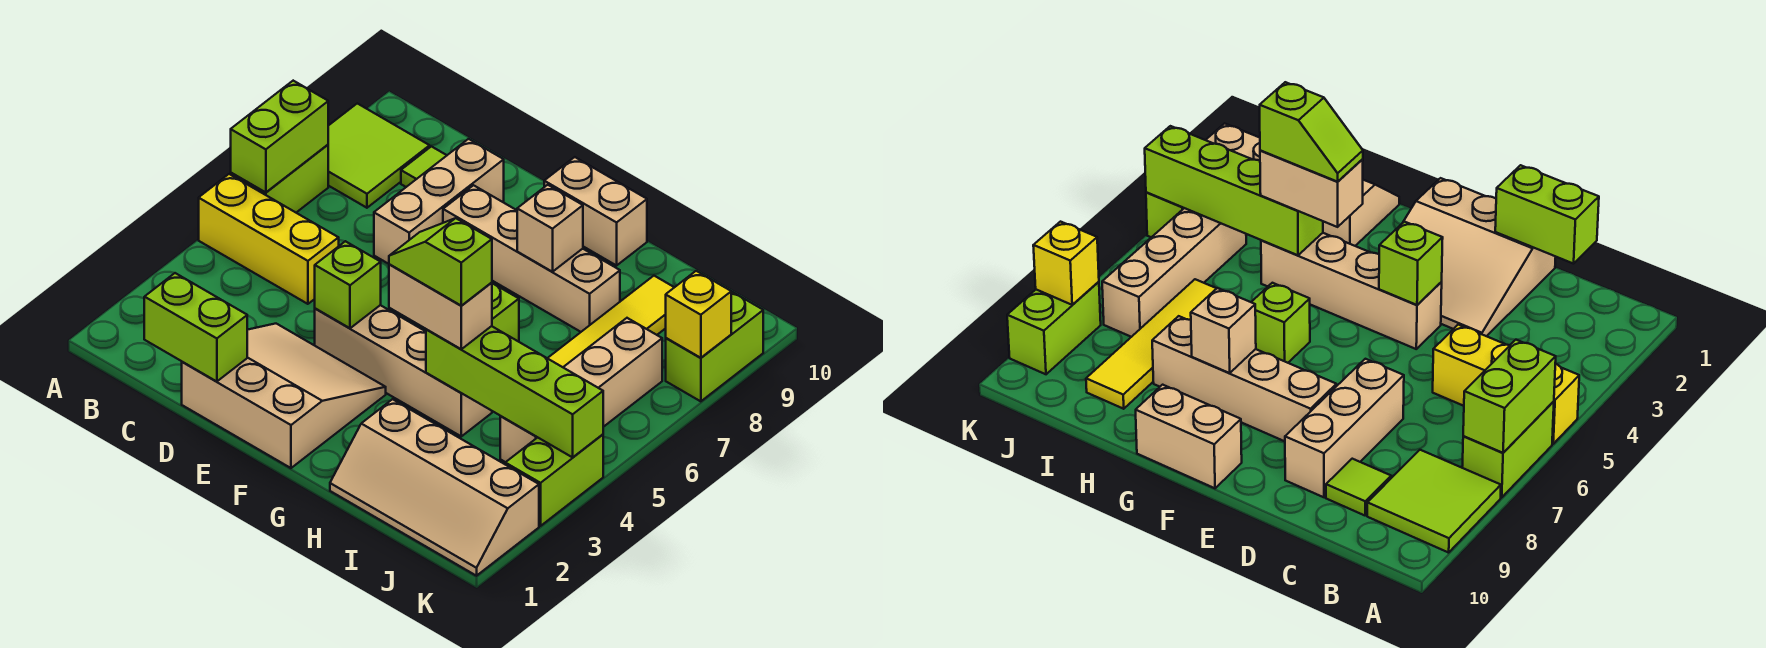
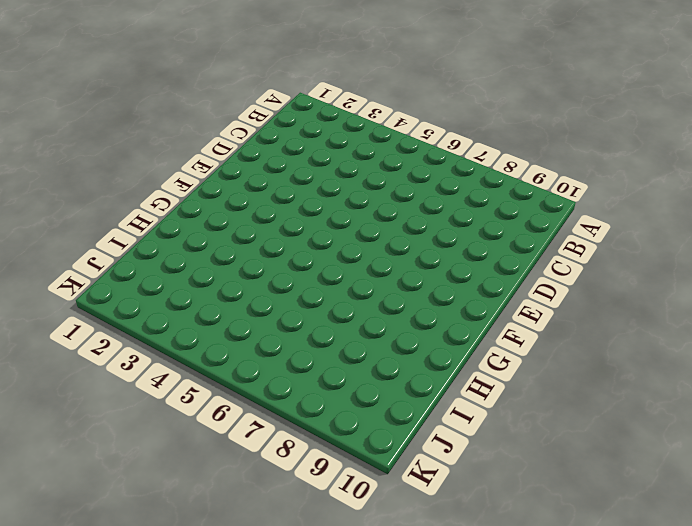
none -> yellow 1x3 brick [199,174,339,304]
none -> lime 1x2 brick [231,145,328,212]
none -> lime 2x2 tile [328,103,430,208]

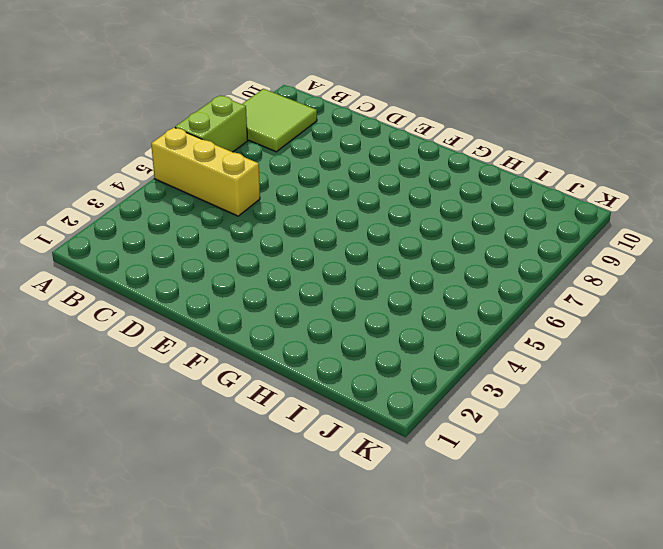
none -> lime 1x1 tile [401,147,447,187]
none -> tan 3x3 slope [182,324,386,468]
none -> tan 1x3 brick [374,139,504,264]

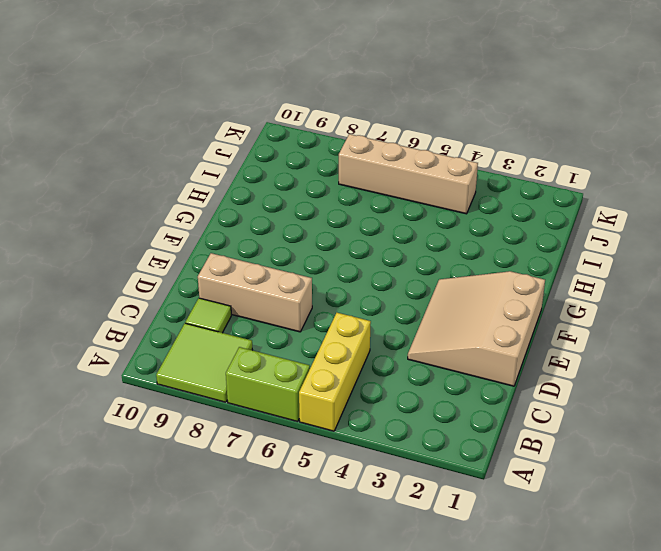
none -> tan 1x4 brick [315,305,492,436]
none -> tan 1x4 brick [443,185,620,332]
none -> tan 1x2 brick [544,157,647,266]

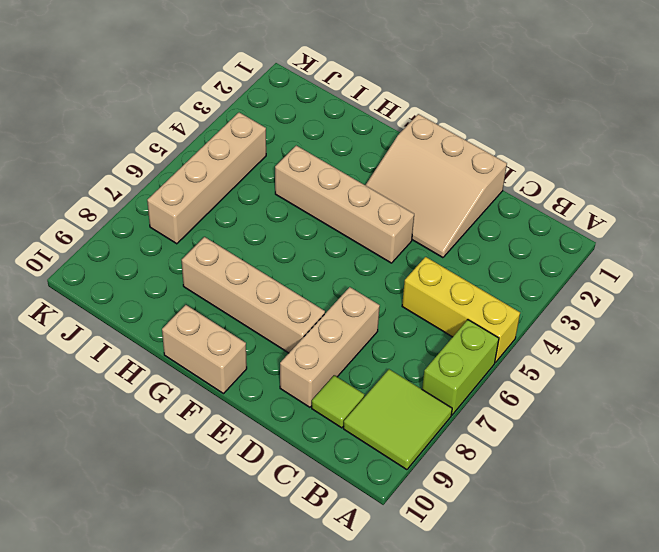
none -> lime 1x1 brick [492,283,519,342]
none -> tan 2x4 slope [330,399,539,576]
none -> yellow 1x4 tile [548,276,674,367]

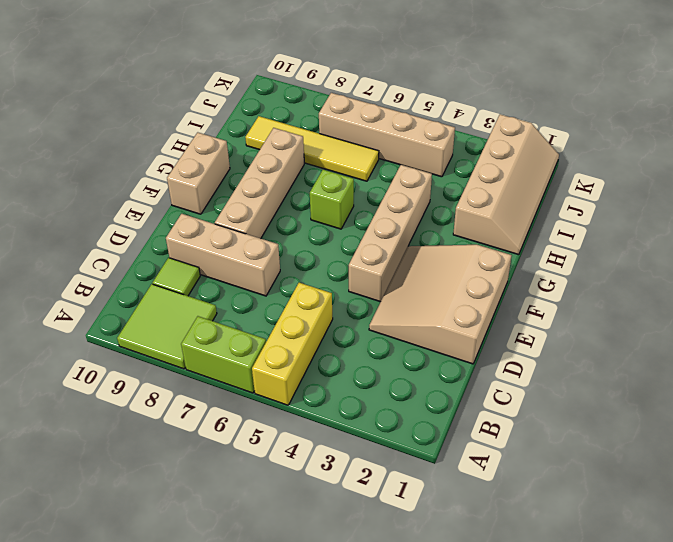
none -> lime 1x2 brick [505,434,603,526]
none -> lime 1x2 brick [666,291,763,401]
none -> lime 1x2 brick [231,81,328,192]

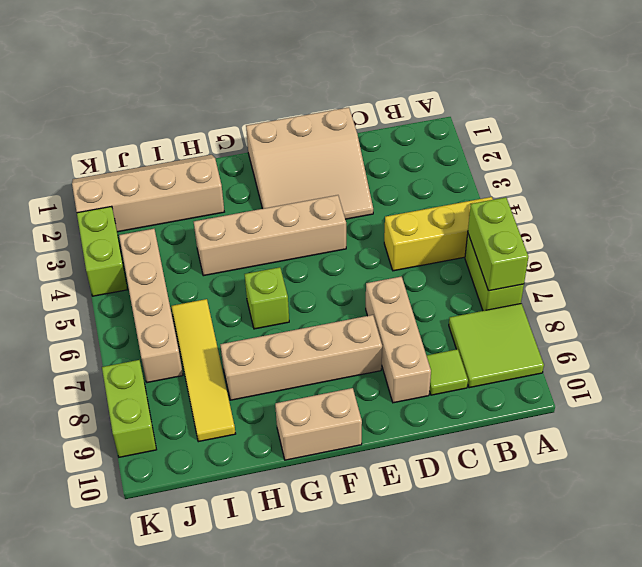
none -> lime 1x2 brick [144,273,247,382]
none -> lime 1x1 brick [315,241,381,328]
none -> tan 1x1 brick [517,185,583,272]

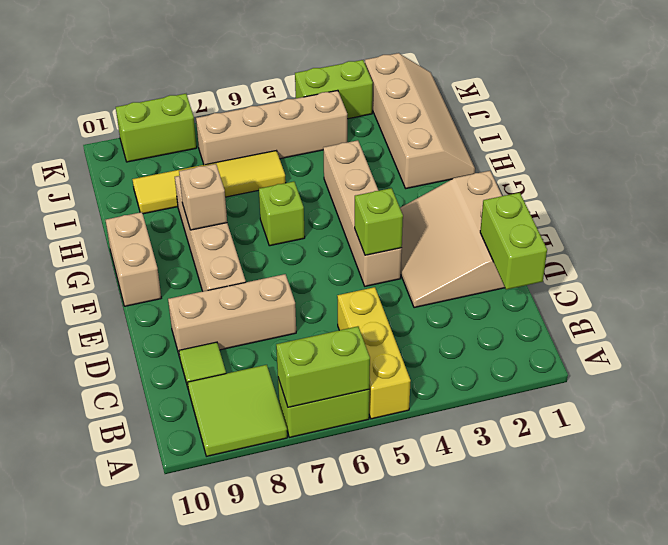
none -> lime 1x4 brick [426,326,603,457]
none -> yellow 1x1 brick [666,271,731,358]
none -> tan 1x2 brick [389,264,492,349]

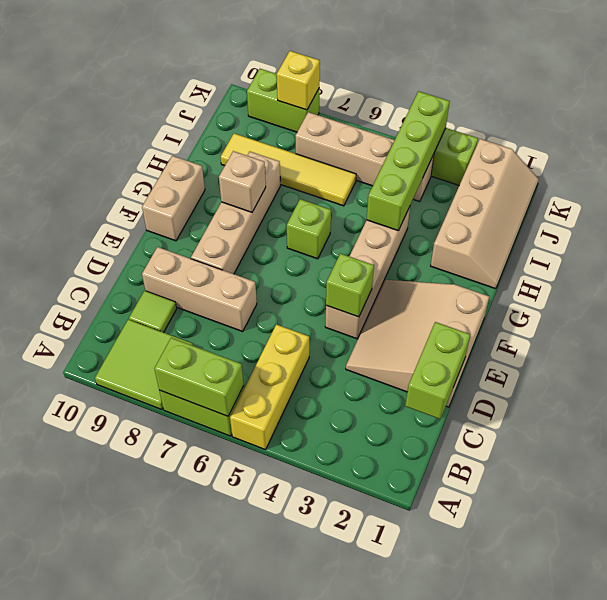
none -> tan 1x2 brick [389,264,492,349]
none -> lime 1x2 slope [389,218,492,306]

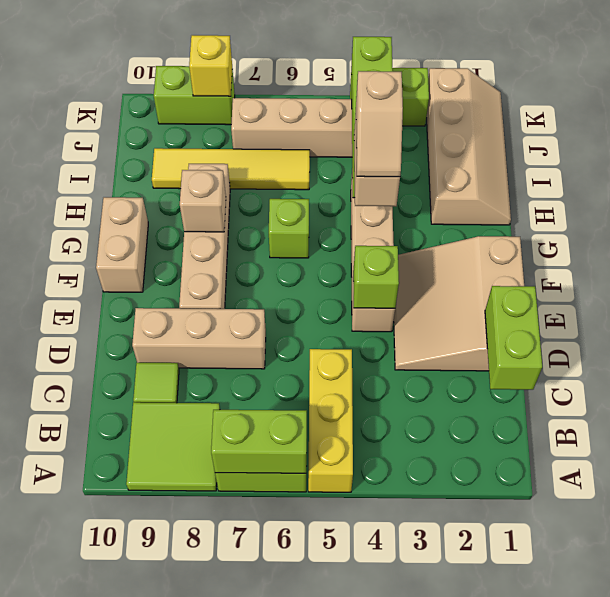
tan 1x2 slope [356,71,403,177] -> lime 1x2 slope [389,218,492,306]

